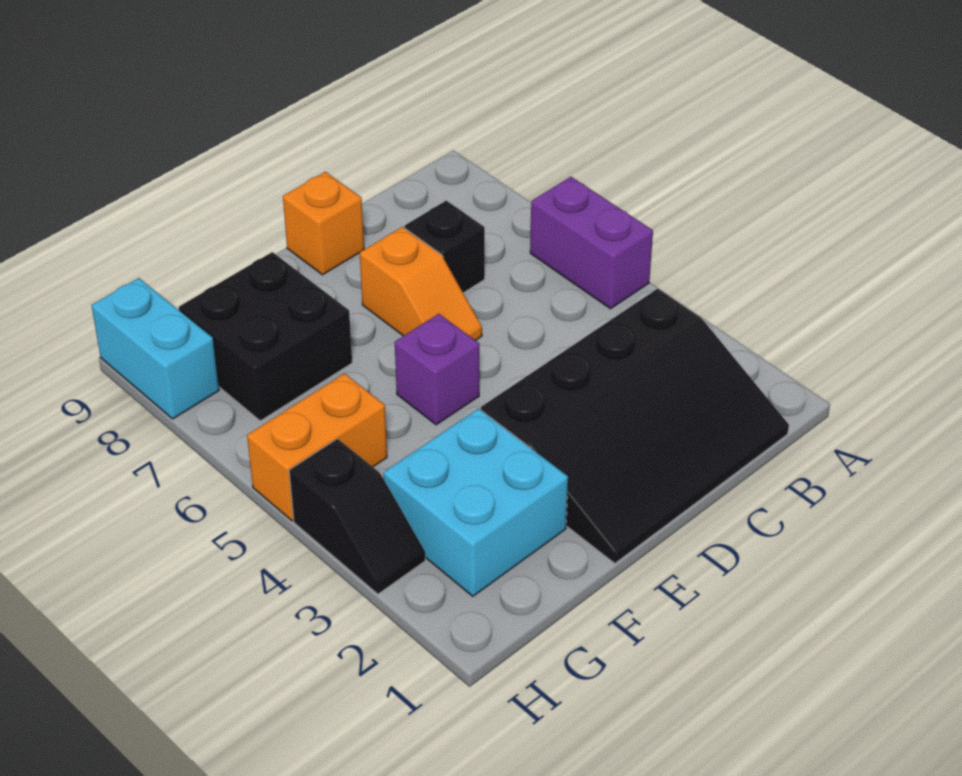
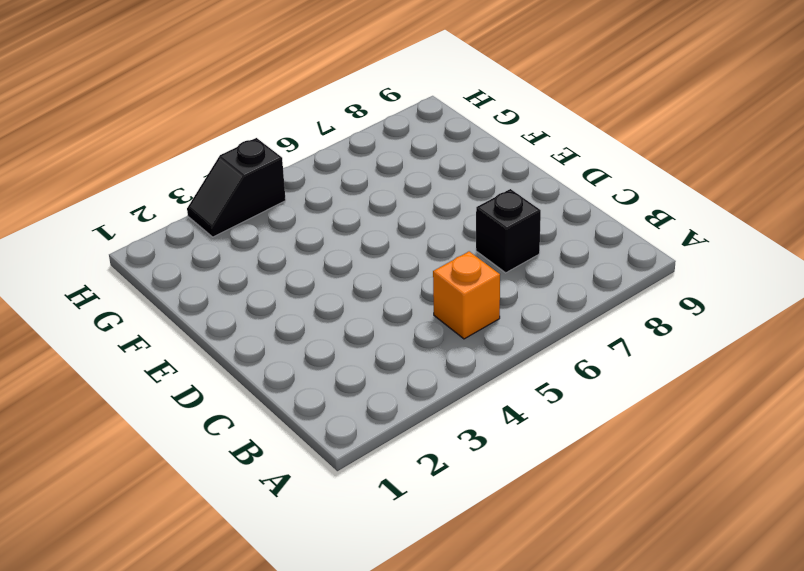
orange 1x1 brick [433,251,500,339] -> orange 1x1 brick moved to [283,172,364,275]
none -> purple 1x2 brick [530,177,653,309]
none -> black 3x4 slope [481,289,789,563]

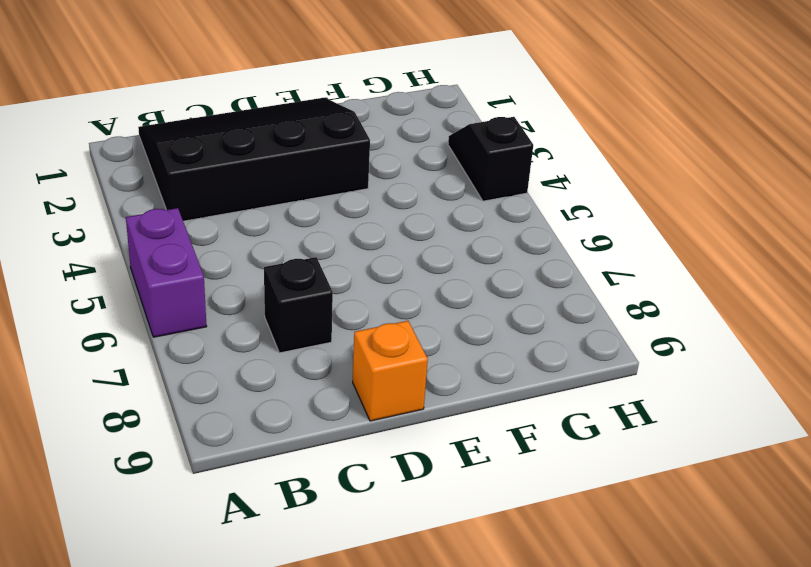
none -> orange 1x2 slope [360,227,482,341]
none -> purple 1x1 brick [395,314,479,425]

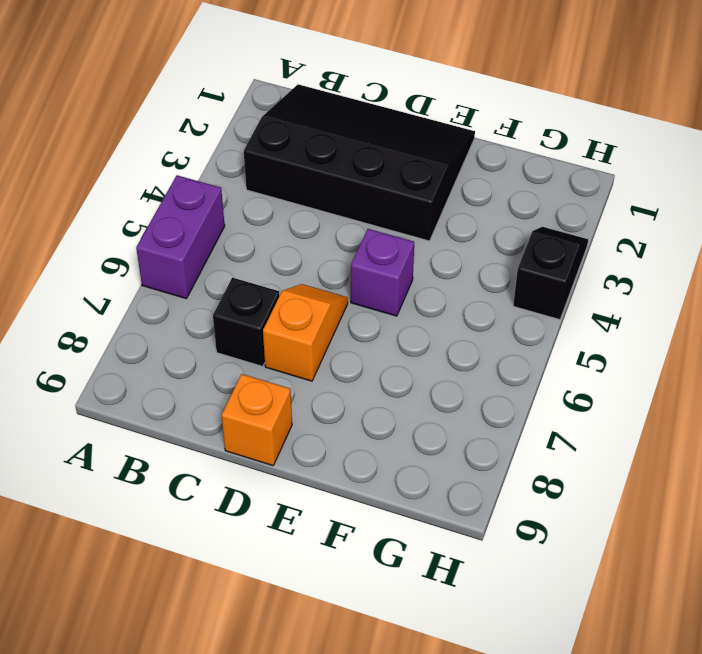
none -> cyan 2x2 brick [383,409,568,596]
none -> black 2x2 brick [179,252,352,421]

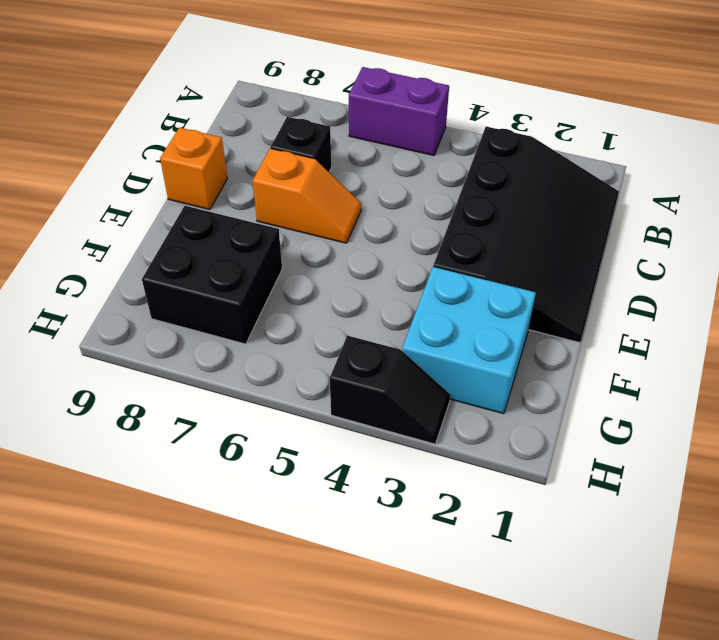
none -> purple 1x1 brick [395,314,479,425]
none -> orange 1x2 brick [247,373,387,521]

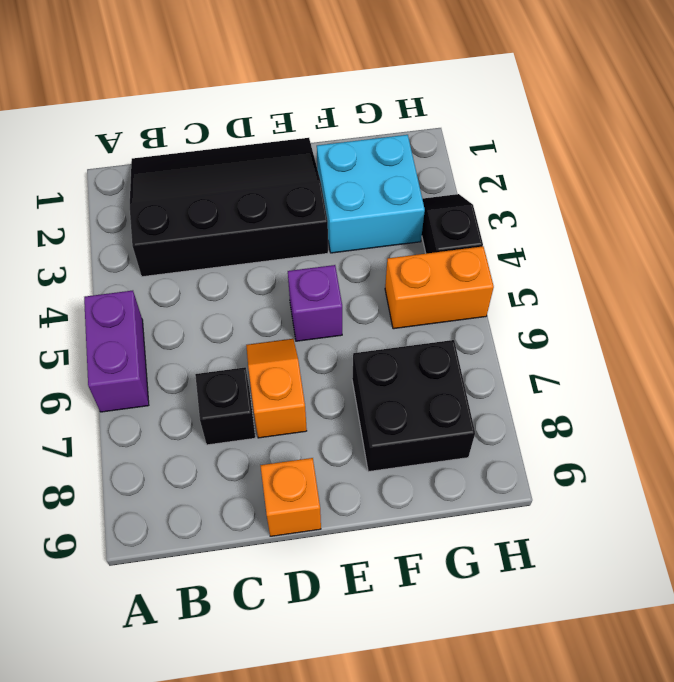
none -> cyan 1x2 brick [92,278,219,419]

